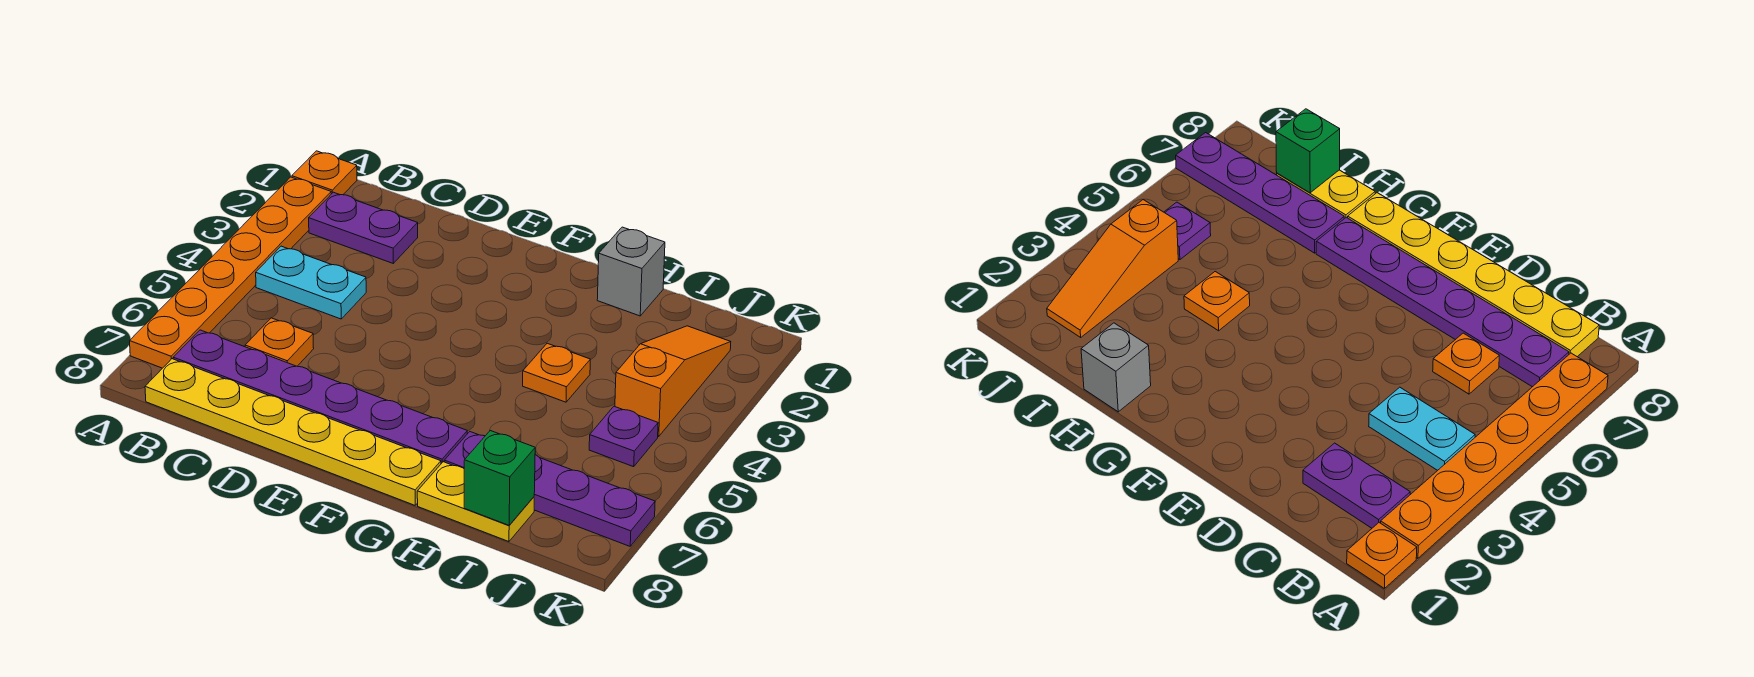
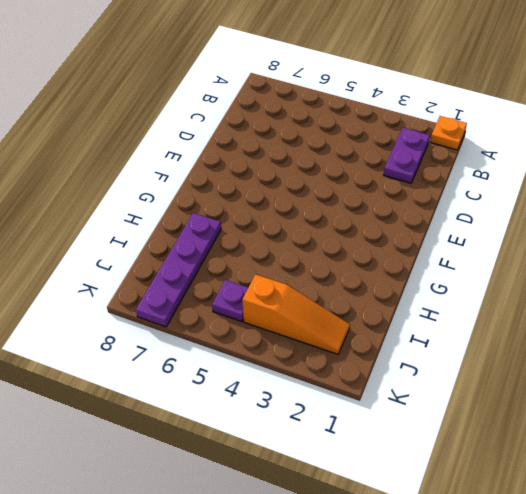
none -> orange 1x6 plate [130,177,331,368]
none -> cyan 1x2 plate [256,246,366,319]
none -> purple 1x6 plate [173,330,467,463]

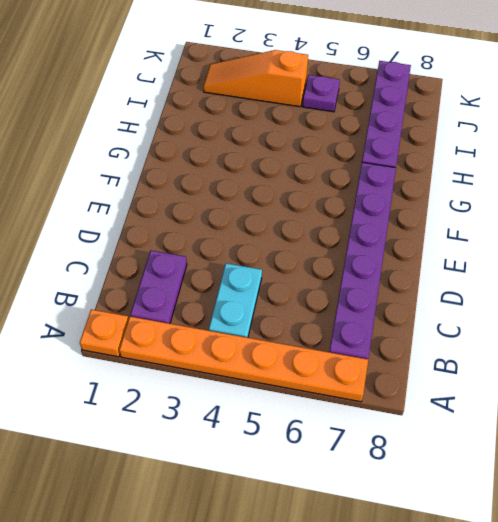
none -> yellow 1x6 plate [145,359,441,505]
none -> orange 1x1 plate [245,318,314,366]
none -> grey 1x1 brick [597,227,665,316]

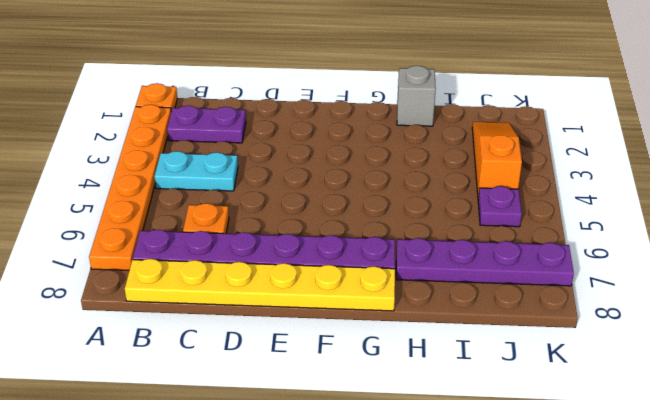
none -> orange 1x1 plate [523,343,590,402]
none -> yellow 1x2 plate [417,462,534,542]
none -> green 1x1 brick [464,431,535,525]

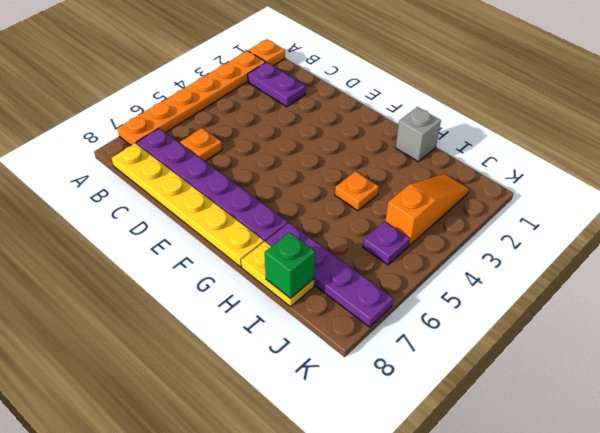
none -> cyan 1x2 plate [256,246,366,319]

